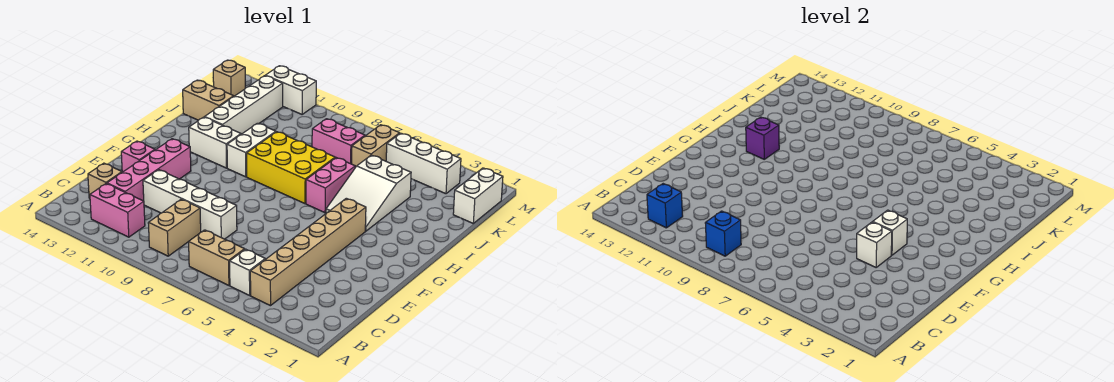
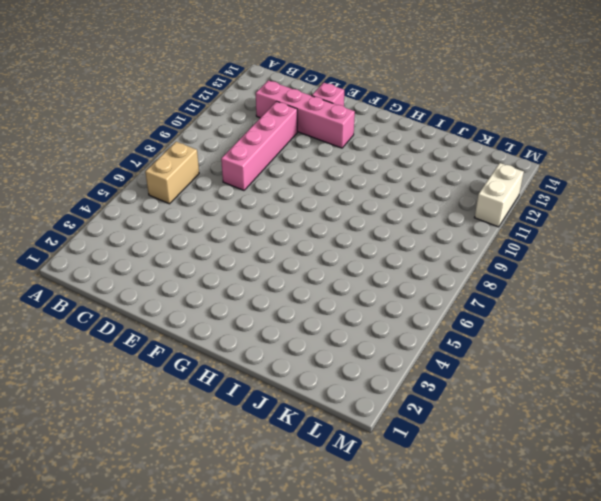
pink 1x4 brick [221,101,297,190] -> white 1x4 brick [143,170,237,239]
none -> tan 1x6 brick [250,198,366,306]
none -> white 1x1 brick [230,249,265,295]
none -> tan 1x2 brick [148,199,201,256]

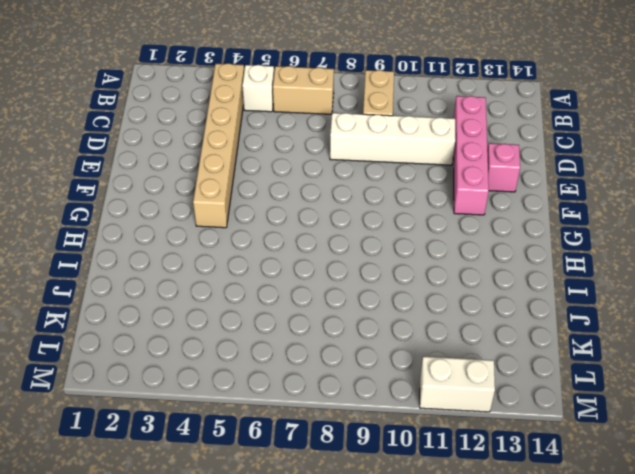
none -> pink 1x2 brick [90,184,145,237]
none -> tan 1x1 brick [88,163,122,198]
none -> white 2x3 slope [326,155,411,231]

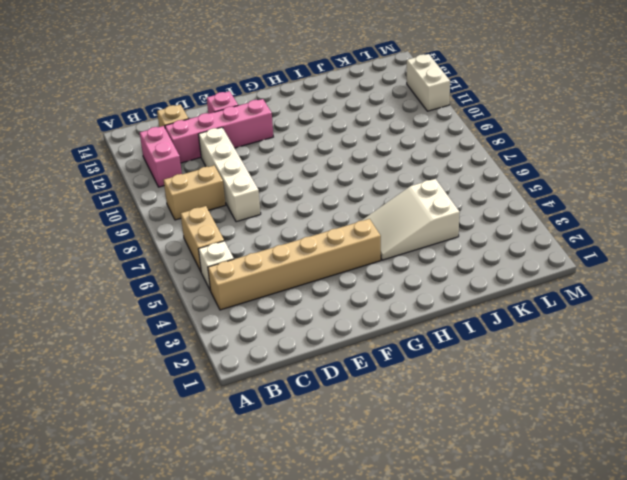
none -> pink 1x2 brick [306,158,355,213]
none -> yellow 2x3 brick [247,132,335,204]
none -> white 1x2 brick [227,123,276,177]

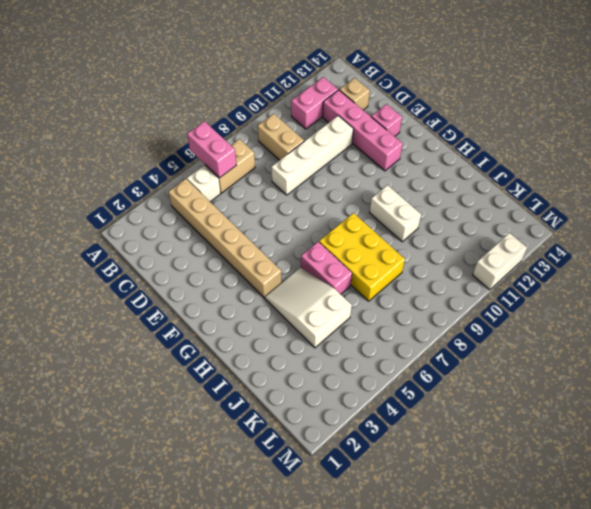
pink 1x2 brick [187,121,236,178] -> pink 1x2 brick turned to [312,119,365,164]
yellow 2x3 brick [319,213,405,301] -> yellow 2x3 brick turned to [247,132,335,204]
none -> white 1x2 brick [189,117,241,168]
none -> white 1x4 brick [205,76,283,134]
none -> tan 1x2 brick [183,80,234,120]

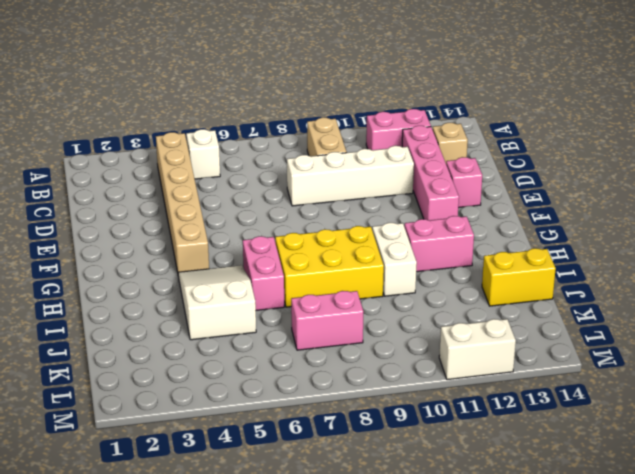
pink 1x2 brick [404,216,474,272] -> white 1x2 brick [189,117,241,168]
yellow 1x2 brick [482,248,556,306] -> tan 1x2 brick [183,80,234,120]
none -> tan 1x2 brick [189,230,245,285]
none -> white 1x4 brick [205,76,283,134]
none -> white 1x2 brick [453,168,503,223]

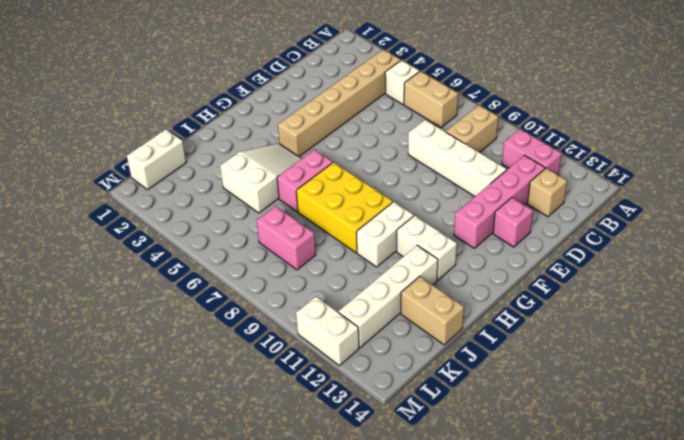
none -> tan 1x2 brick [351,125,400,167]
none -> white 1x3 brick [386,133,461,194]
none -> tan 1x1 brick [213,60,245,96]

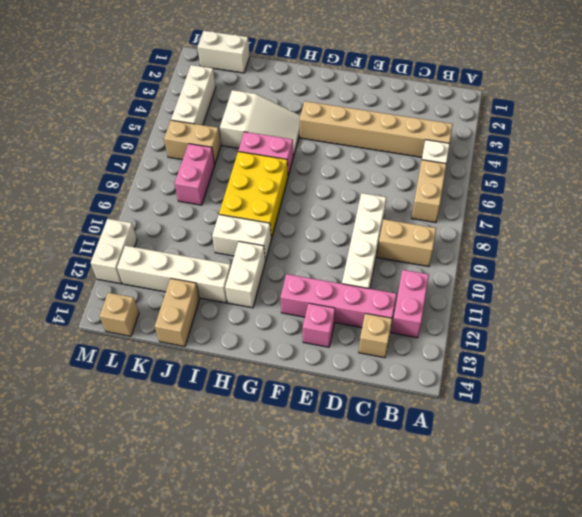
none -> blue 1x1 brick [705,211,741,256]
none -> blue 1x1 brick [647,184,683,228]
none -> white 1x1 brick [857,222,892,267]

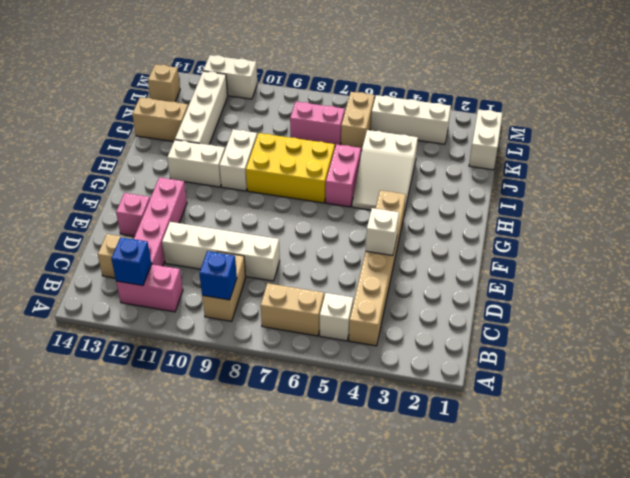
none -> white 1x1 brick [873,210,907,255]
none -> purple 1x1 brick [746,117,779,159]

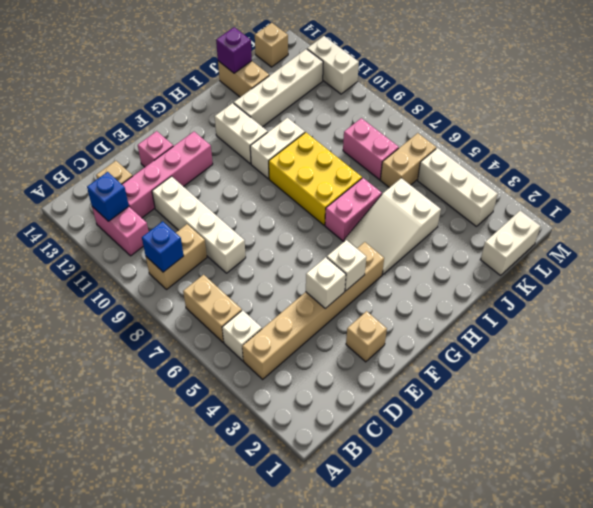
tan 1x1 brick [346,311,387,362] -> none
purple 1x1 brick [216,27,252,73] -> purple 1x1 brick moved to [746,117,779,159]

